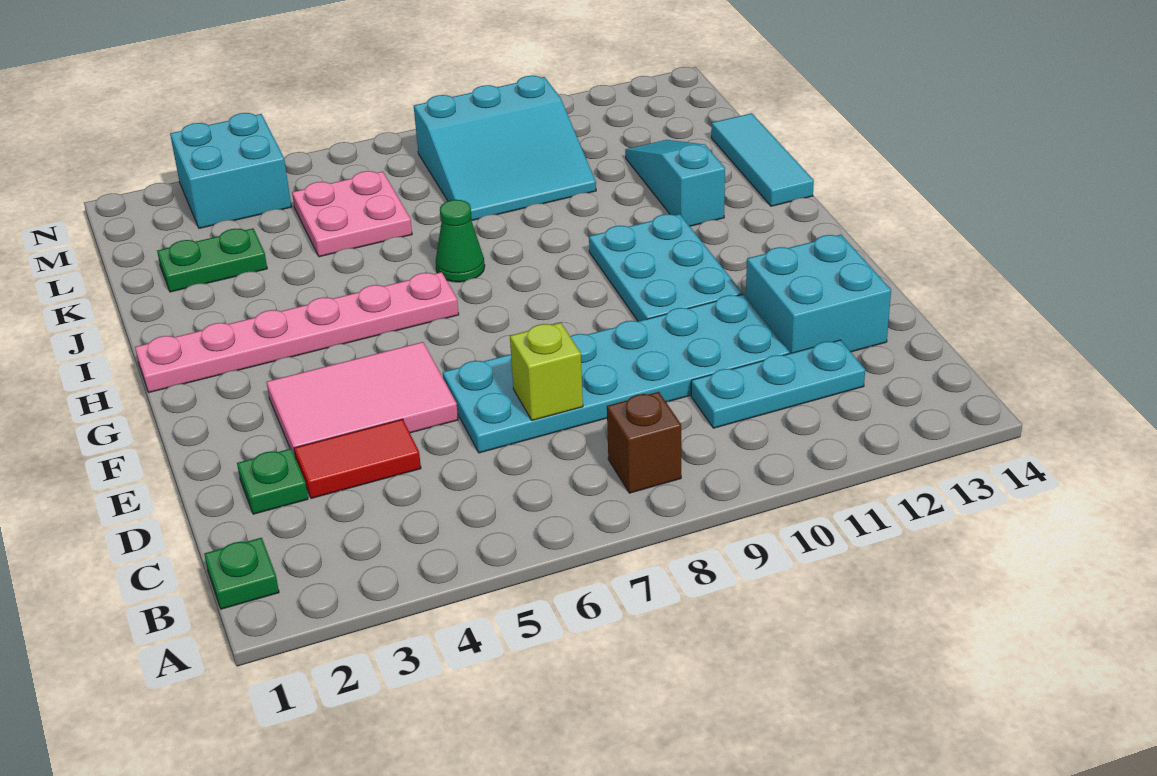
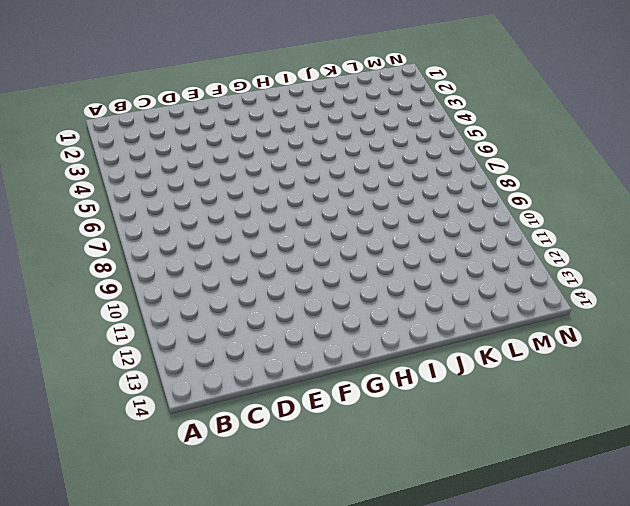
none -> green 1x1 plate [204,538,279,609]
none -> brown 1x1 brick [607,392,681,493]
none -> cyan 1x3 plate [691,340,865,428]

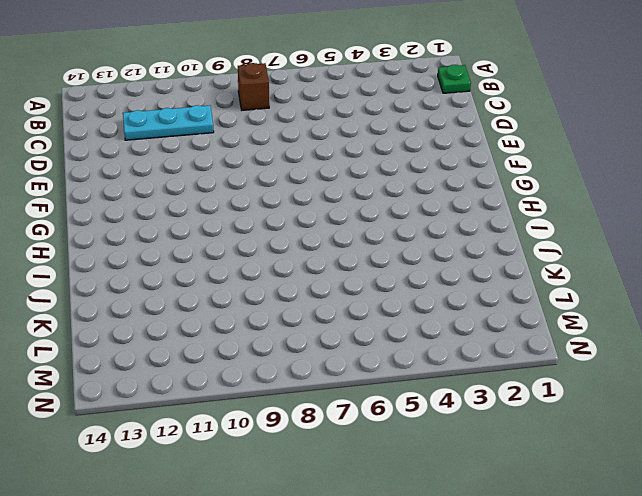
none -> green 1x1 plate [237,449,308,514]
none -> red 1x2 tile [294,419,421,499]
none -> cyan 2x6 plate [443,294,790,453]

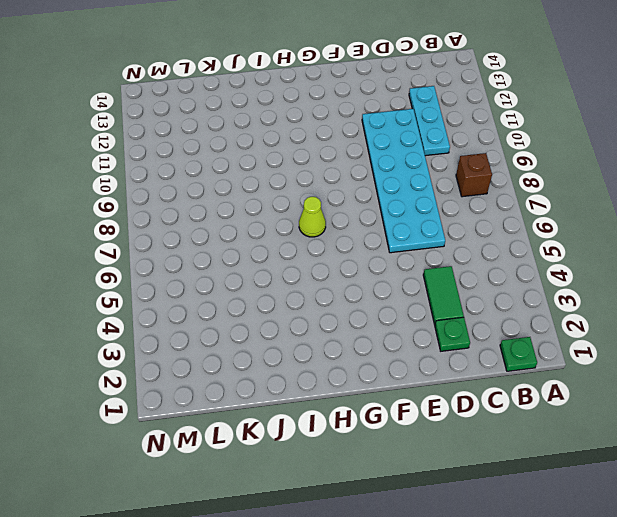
green 1x2 tile [423,266,464,324] -> red 1x2 tile [294,419,421,499]
lime 1x1 cone [299,197,326,237] -> none
none -> cyan 2x2 brick [746,235,891,353]
none -> pink 2x3 tile [267,342,458,458]
none -> cyan 2x3 plate [589,214,743,321]

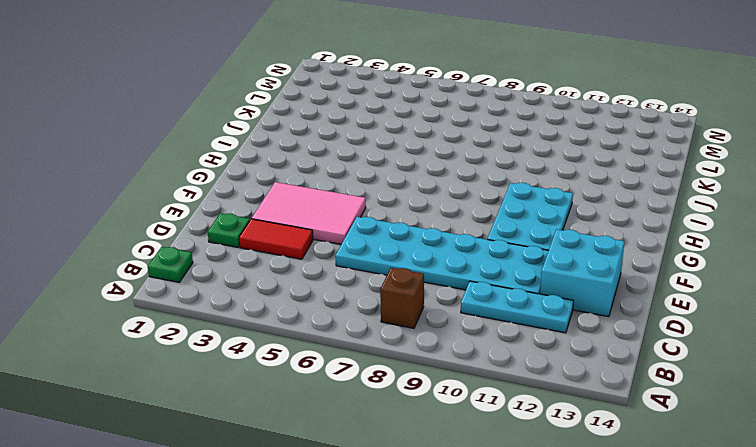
none -> pink 1x6 plate [135,272,459,392]
none -> green 1x1 cone [436,200,485,282]
none -> cyan 1x3 slope [625,140,725,226]

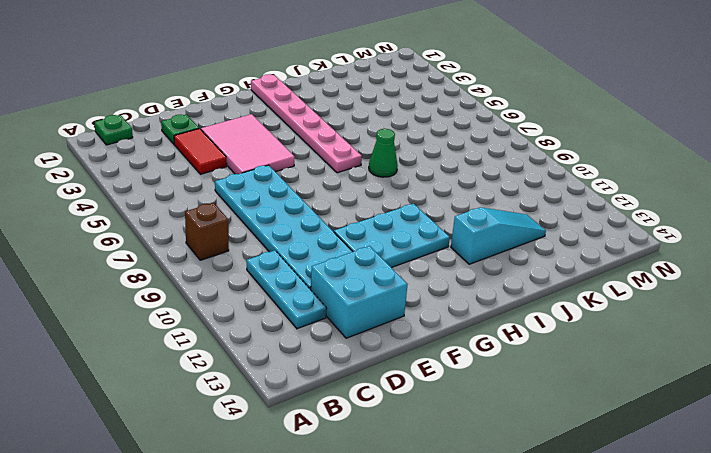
none -> cyan 1x3 tile [711,113,814,206]
none -> green 1x2 plate [157,228,267,292]
none -> pink 2x2 plate [292,171,412,257]

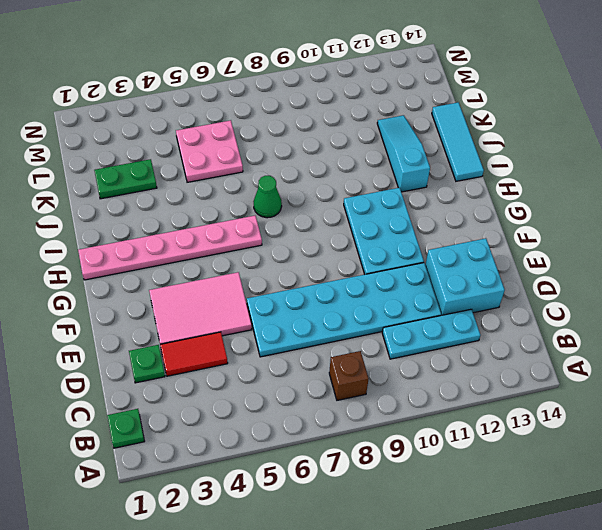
none -> cyan 3x3 slope [414,76,596,221]
none -> cyan 2x2 brick [170,113,291,228]
none -> lime 1x1 brick [510,323,583,420]

